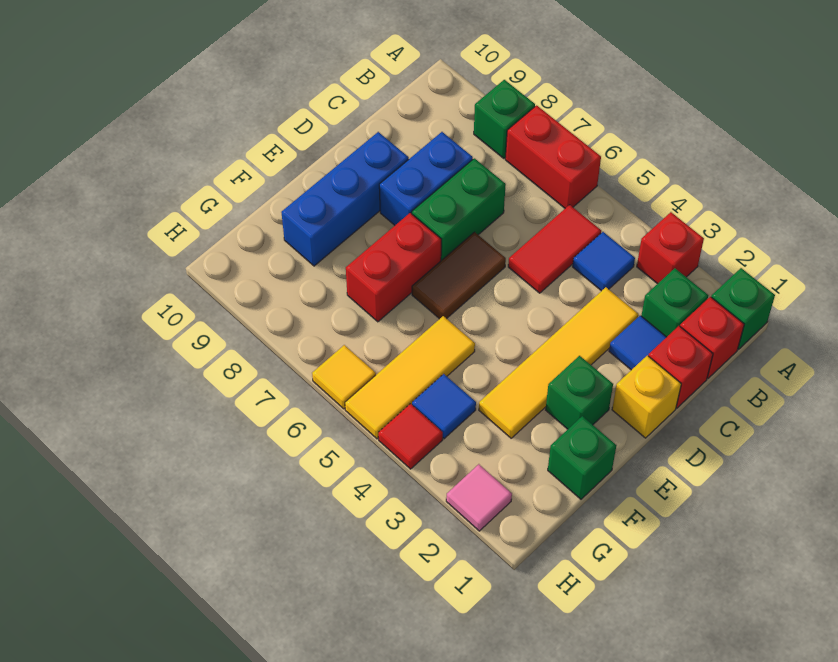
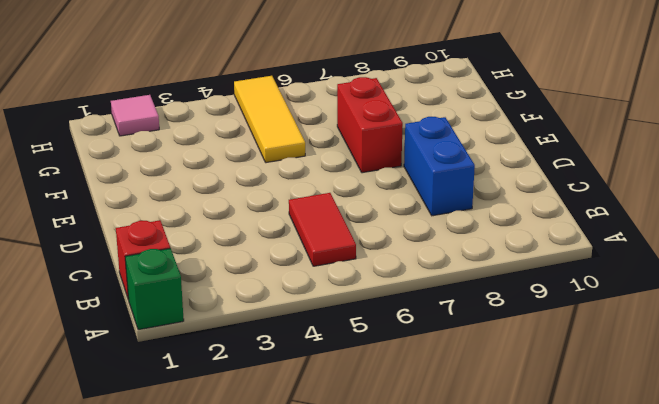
none -> red 1x1 brick [637,212,704,284]
none -> red 1x2 brick [505,105,601,208]
none -> green 1x1 brick [474,80,535,159]

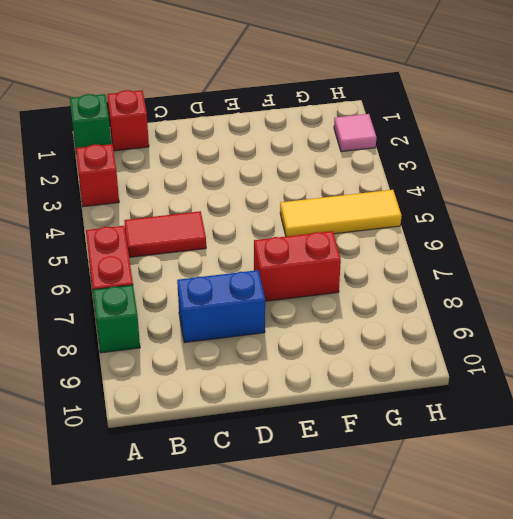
none -> green 1x1 brick [641,268,708,337]
none -> blue 1x1 tile [573,232,635,291]
none -> red 1x1 brick [648,326,713,408]

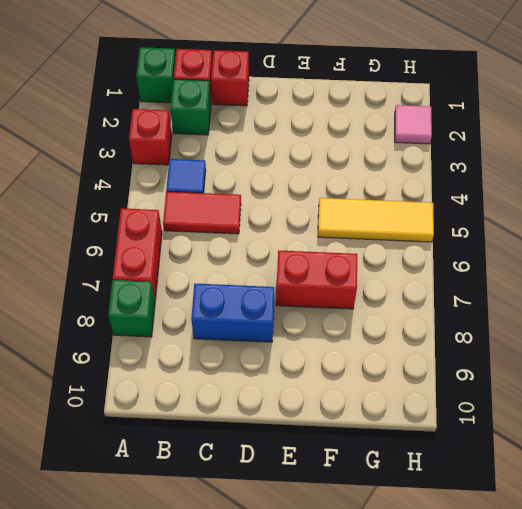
none -> blue 1x1 tile [609,316,666,370]
none -> yellow 1x4 tile [479,287,638,438]
none -> green 1x2 brick [412,158,506,261]

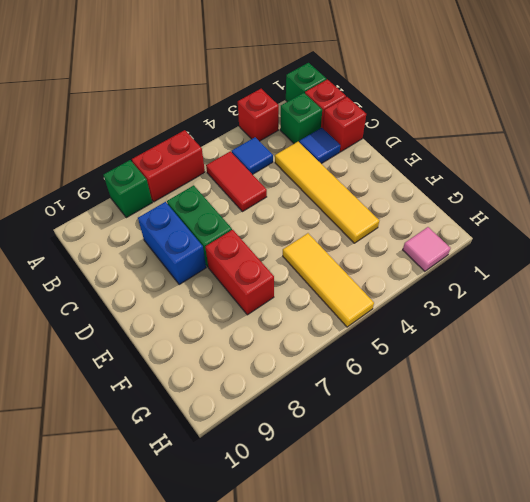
none -> yellow 1x1 brick [612,355,681,438]
none -> brown 1x2 tile [412,232,506,319]
none -> blue 1x3 brick [281,132,409,266]

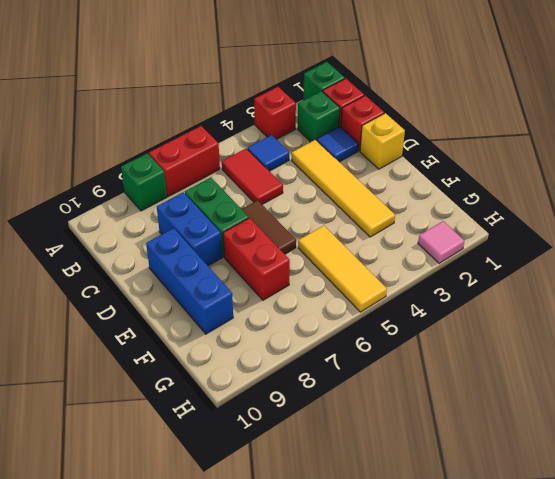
none -> green 1x1 brick [546,356,613,429]
none -> green 1x1 brick [548,416,616,499]
none -> blue 1x1 tile [412,374,476,439]

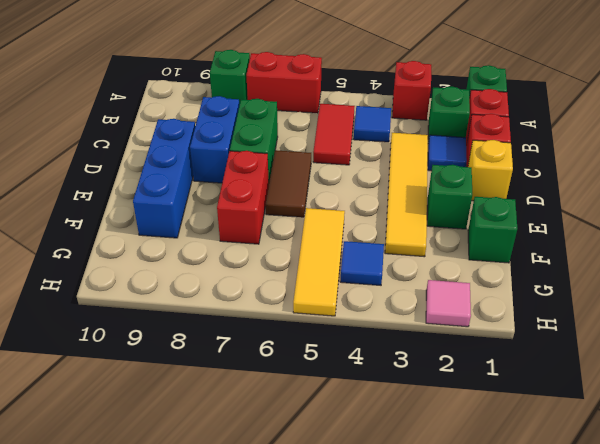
none -> red 1x1 tile [378,404,443,469]
none -> yellow 1x1 tile [312,345,376,409]

